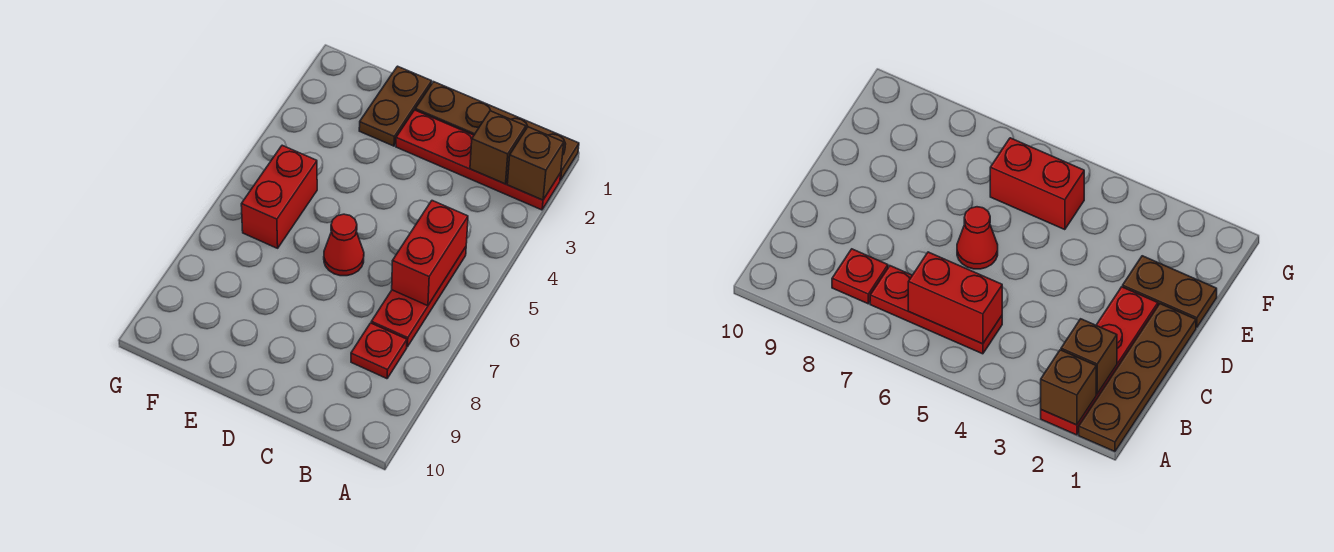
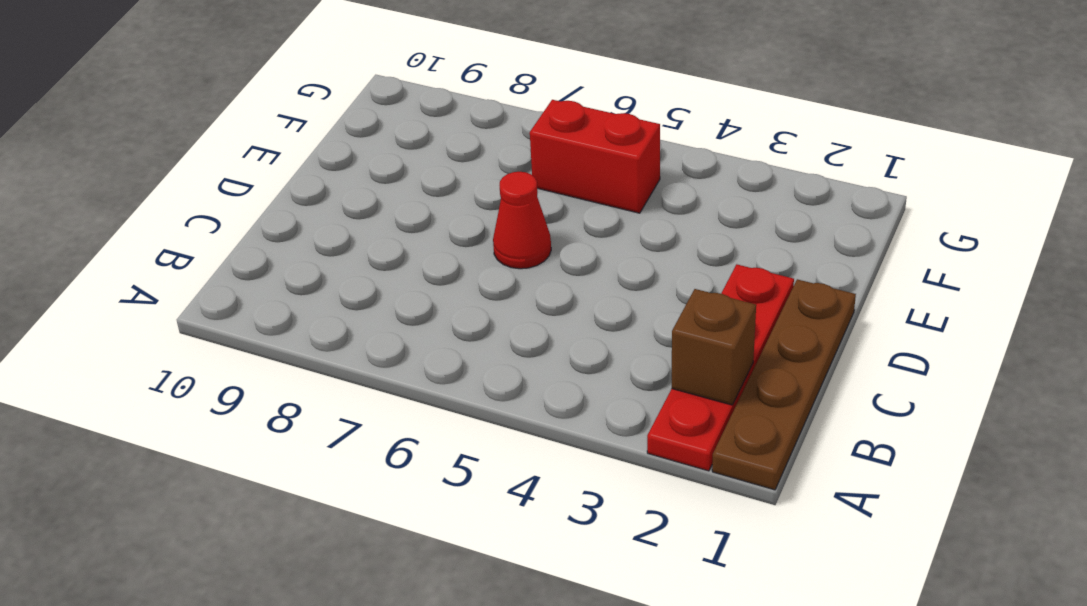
none -> red 1x3 plate [371,247,466,347]
none -> red 1x1 plate [351,323,407,379]

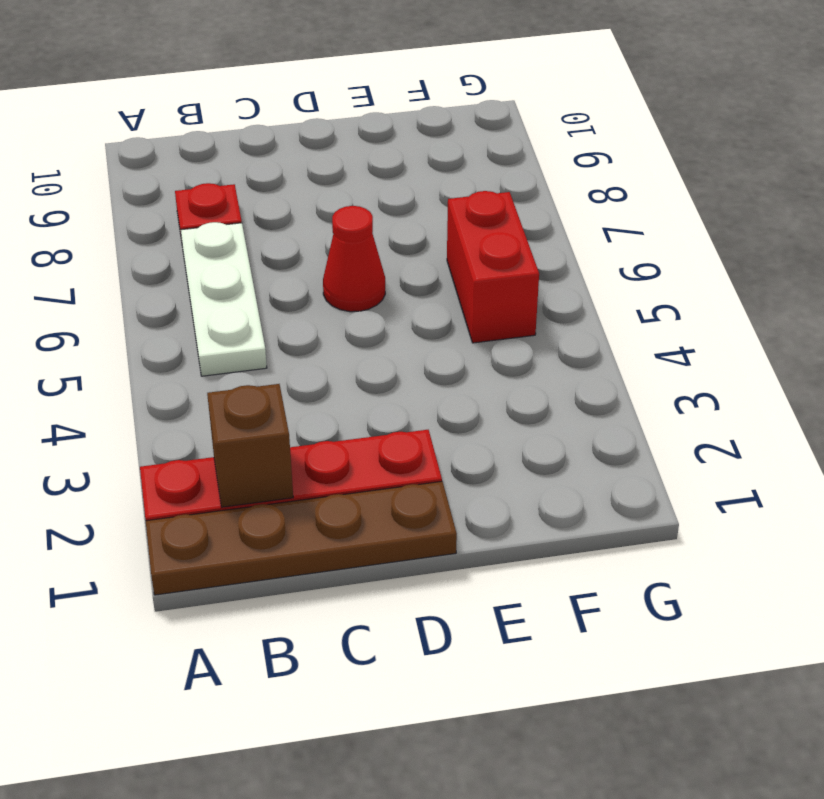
white 1x3 plate [181,222,267,376] -> red 1x3 plate [371,247,466,347]
none -> brown 1x2 plate [359,66,432,146]
none -> brown 1x1 brick [507,127,564,200]

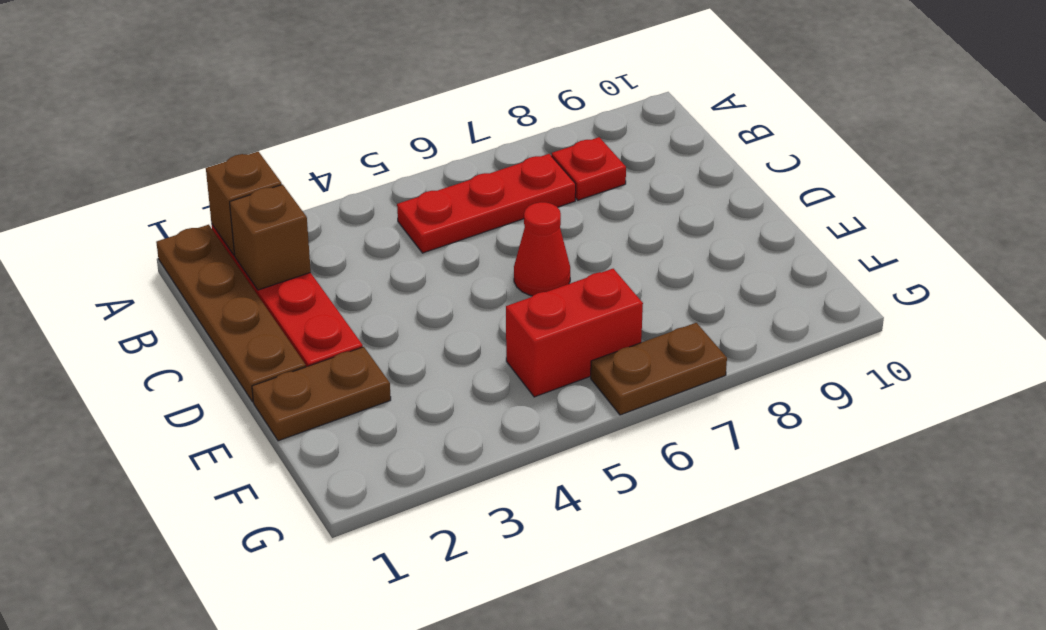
brown 1x2 plate [591,323,727,415] -> none
none -> red 1x2 brick [392,201,468,306]

